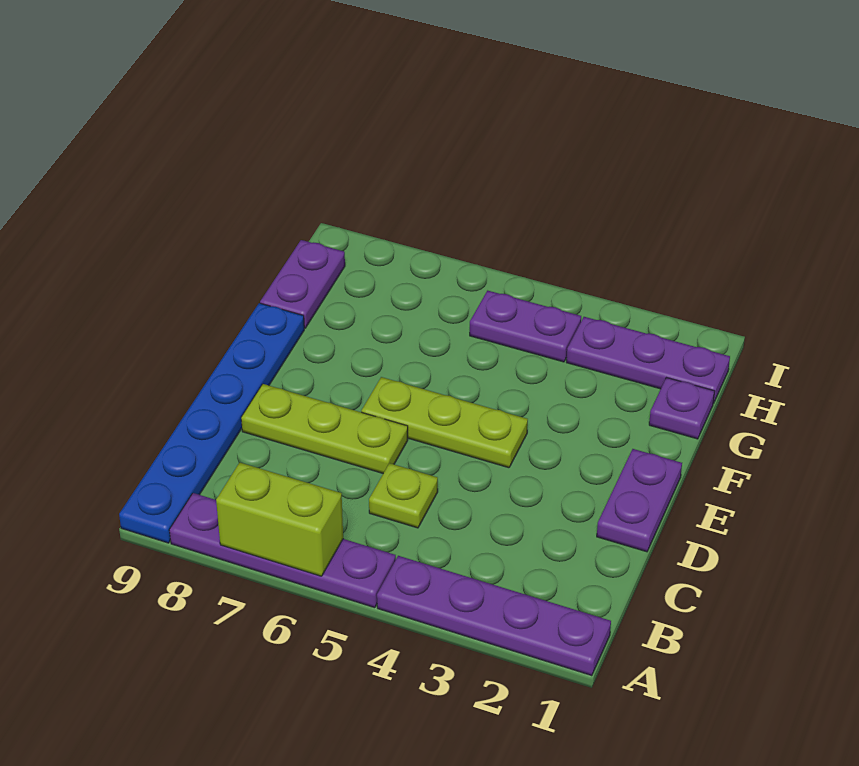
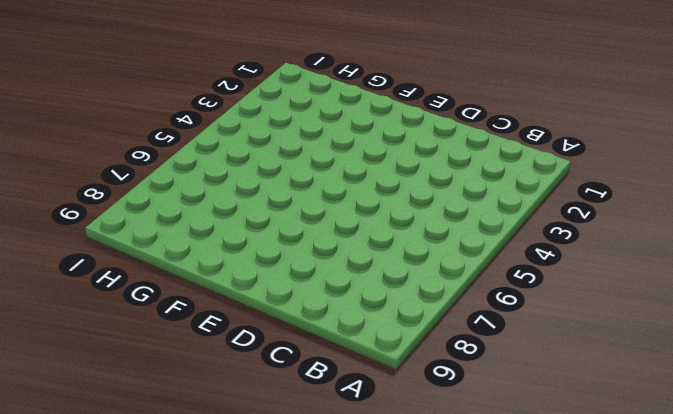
none -> purple 1x4 plate [377,556,611,676]
none -> purple 1x4 plate [169,493,396,608]
none -> blue 1x6 plate [119,303,304,543]

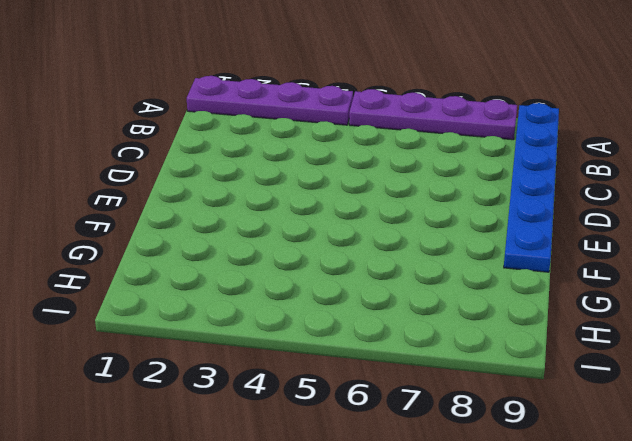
none -> lime 1x1 plate [369,463,438,528]
none -> purple 1x2 plate [597,449,682,552]
none -> lime 1x3 plate [241,384,408,473]

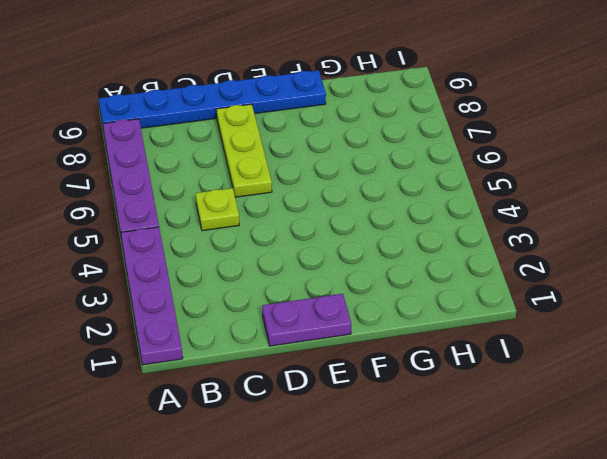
none -> lime 1x3 plate [361,377,528,468]
none -> purple 1x1 plate [649,378,715,439]
none -> purple 1x2 plate [260,240,345,328]

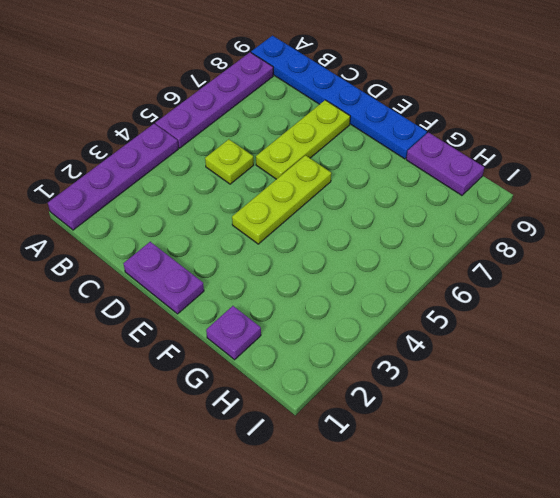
none -> purple 1x3 plate [567,317,730,403]
none -> purple 1x2 plate [470,291,581,362]
none -> lime 1x2 brick [216,463,343,576]

